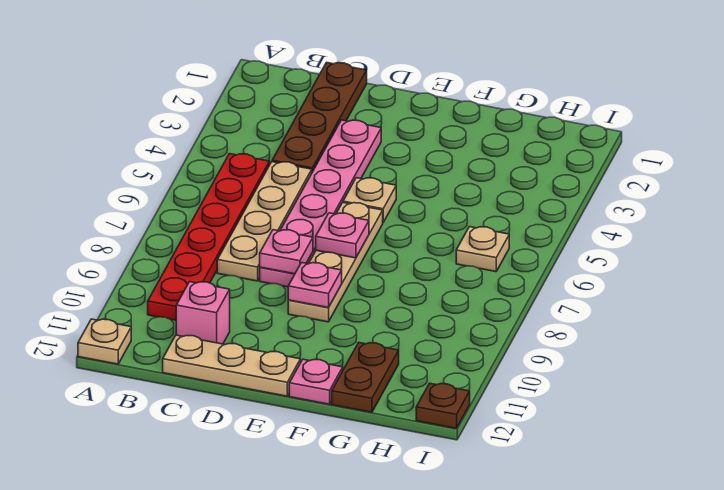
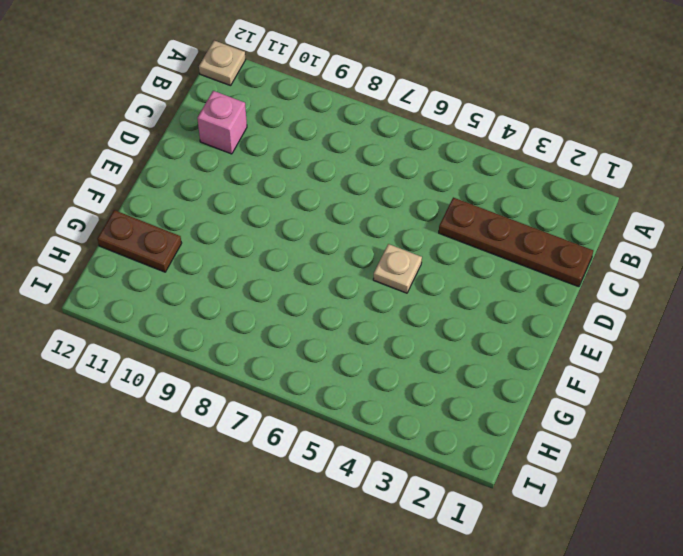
none -> red 1x6 plate [148,154,270,320]
none -> tan 1x4 plate [217,162,312,281]
none -> tan 1x3 plate [163,335,300,396]

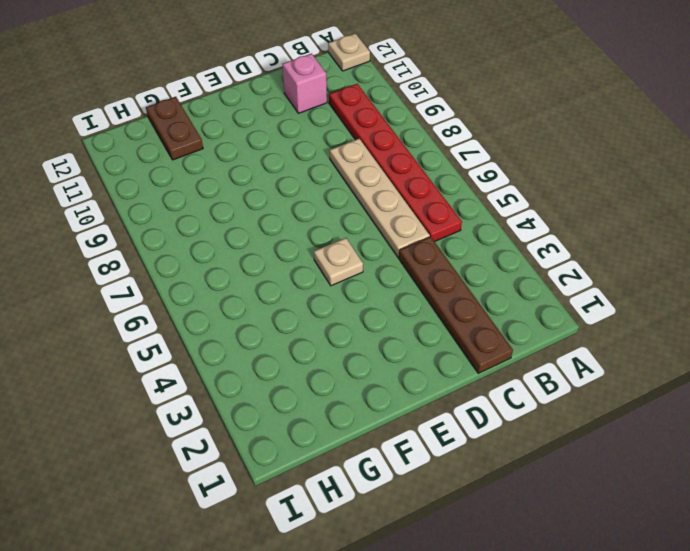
none -> tan 1x3 plate [163,335,300,396]
none -> pink 1x6 plate [260,120,381,287]
none -> tan 1x4 plate [288,203,383,322]

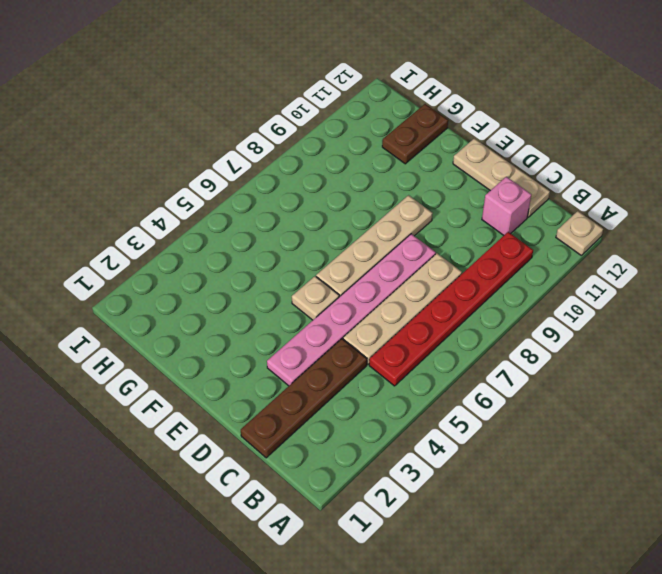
none -> pink 1x1 plate [289,359,343,404]
none -> tan 1x1 plate [456,227,509,272]
none -> brown 1x1 plate [416,383,470,428]

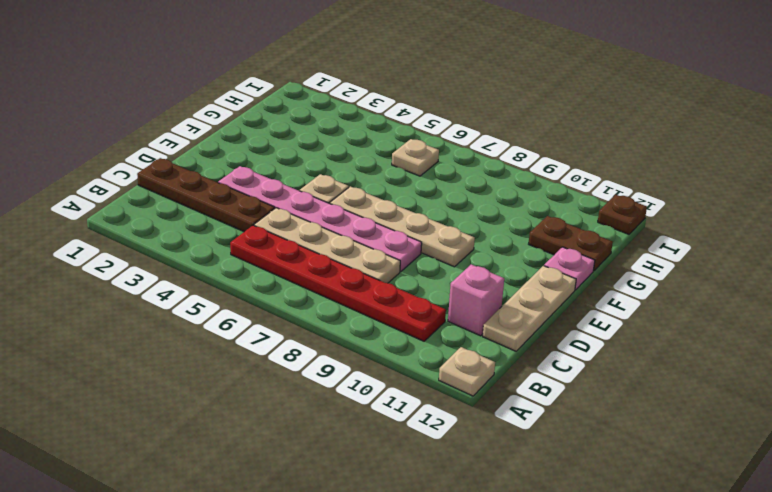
none -> pink 1x1 plate [260,230,313,274]
none -> pink 1x1 plate [316,213,369,258]
none -> pink 1x1 plate [288,263,342,308]

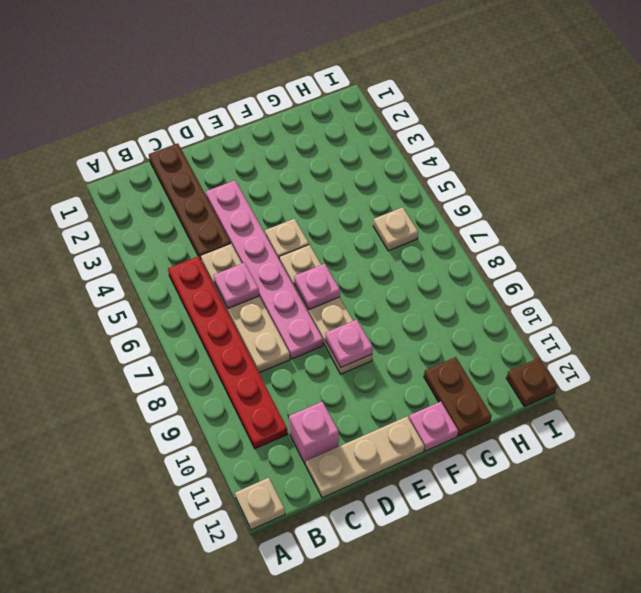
pink 1x1 plate [214,263,259,308] -> pink 1x1 plate moved to [260,230,313,274]

